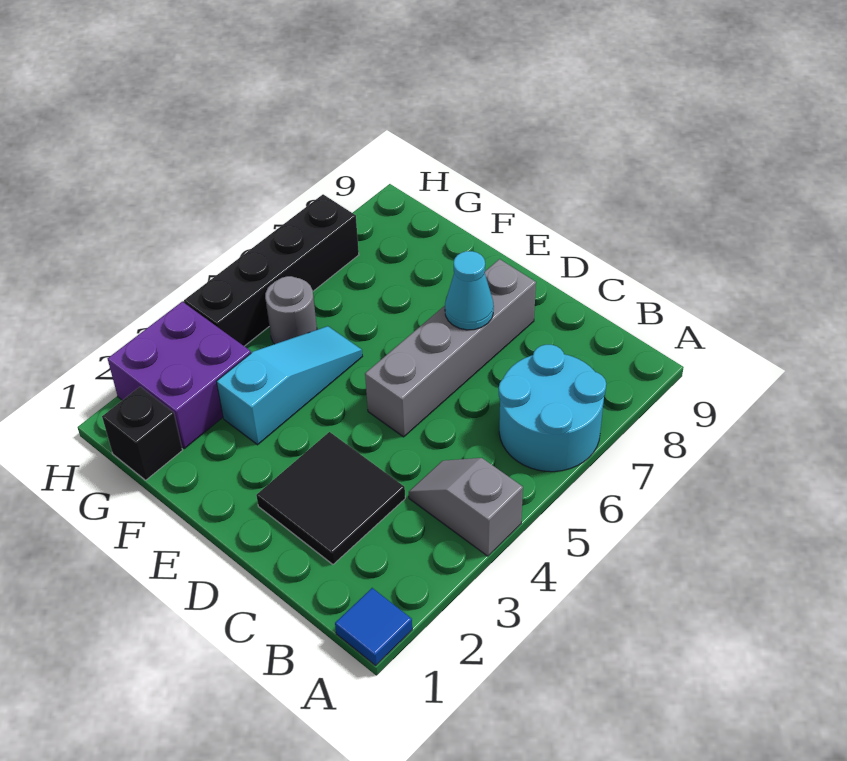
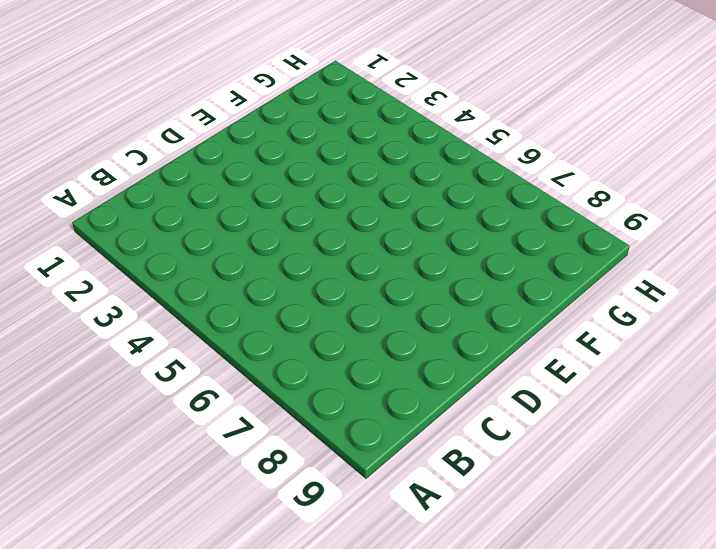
none -> blue 1x1 tile [335,588,412,665]
none -> grey 1x2 slope [409,458,523,556]

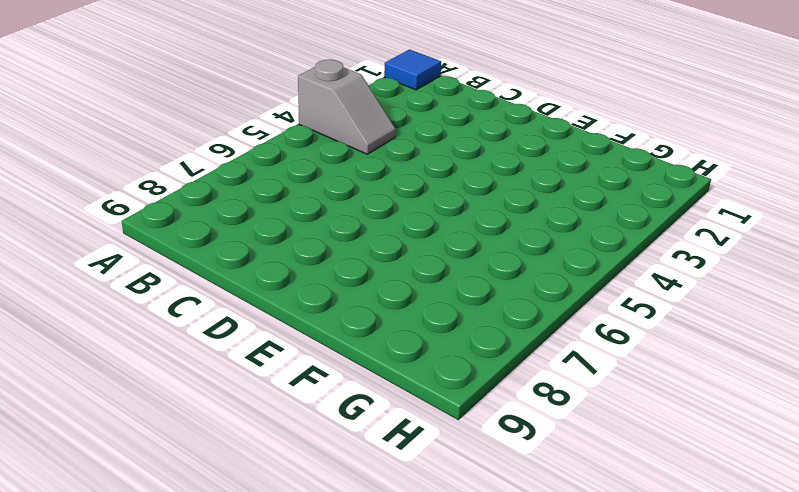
none -> cyan 2x2 round brick [499,345,606,472]
none -> black 2x2 tile [256,432,405,564]

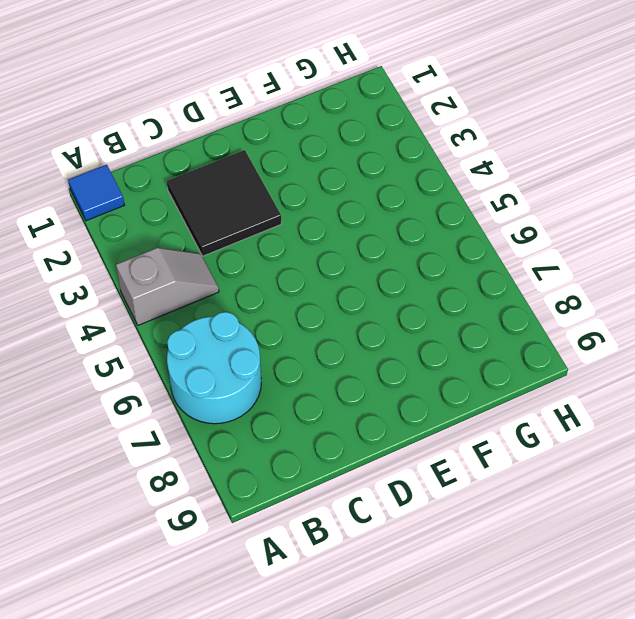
none -> grey 1x4 brick [365,259,536,437]
none -> cyan 1x3 slope [216,326,362,445]

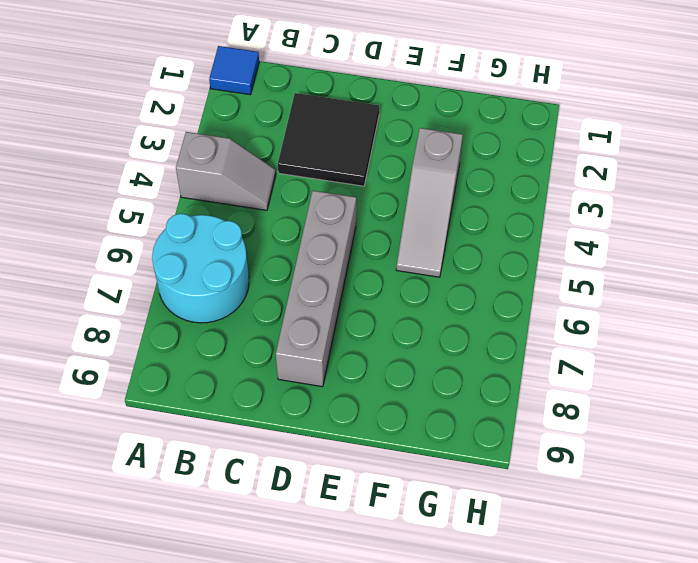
grey 1x3 slope [396,128,463,277] -> cyan 1x3 slope [216,326,362,445]
none -> black 1x1 brick [102,387,182,480]
none -> purple 2x2 brick [108,302,251,449]

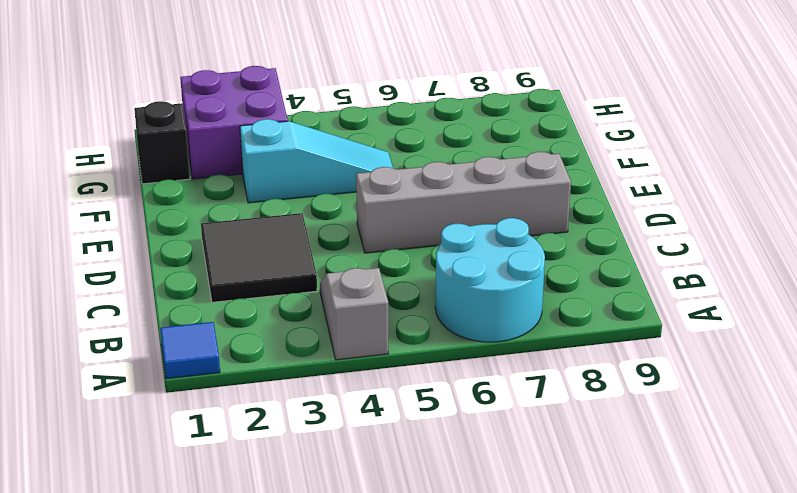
none -> grey 1x1 round brick [265,276,317,344]
none -> black 1x4 brick [184,194,359,346]

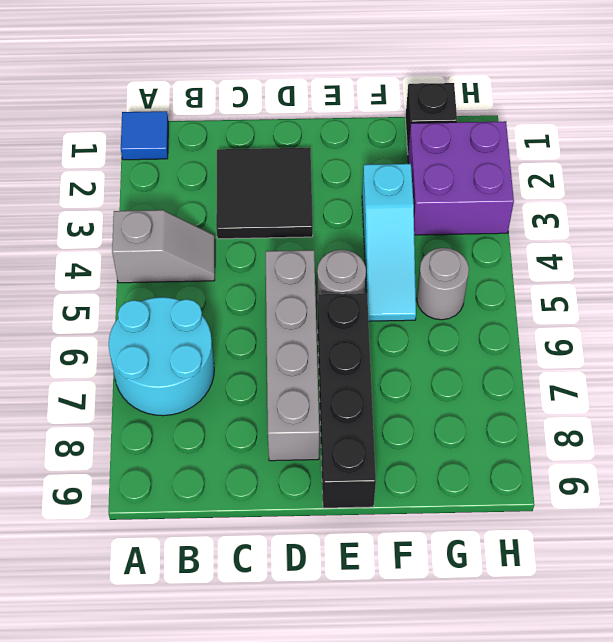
grey 1x1 round brick [317,250,366,304] -> none
black 1x4 brick [318,293,376,508] -> black 1x4 brick moved to [184,194,359,346]
none -> cyan 1x1 cone [445,251,494,330]

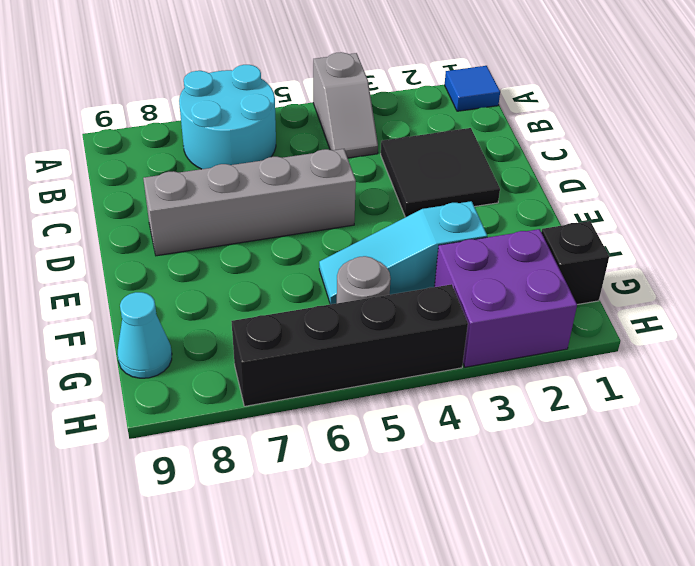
cyan 1x1 cone [117,292,172,378] -> cyan 1x1 cone moved to [445,251,494,330]

